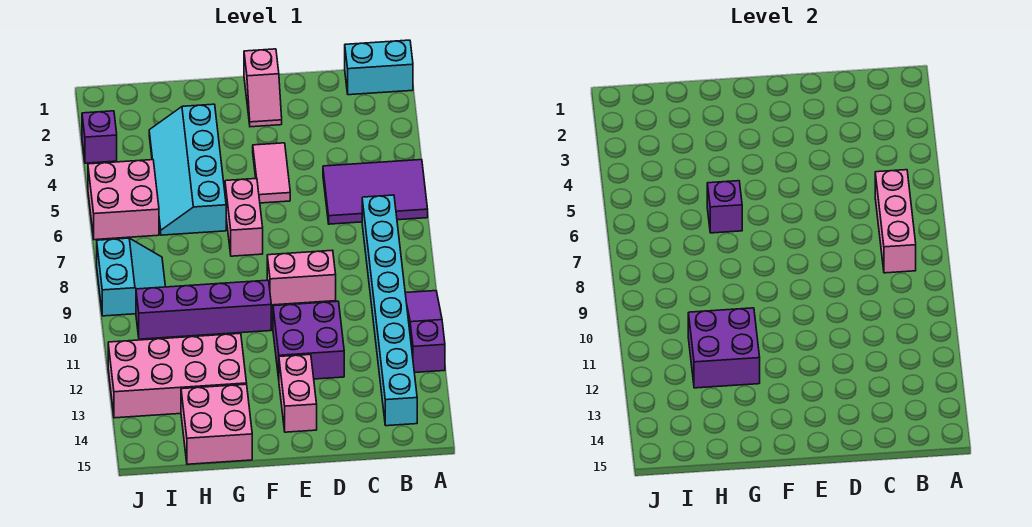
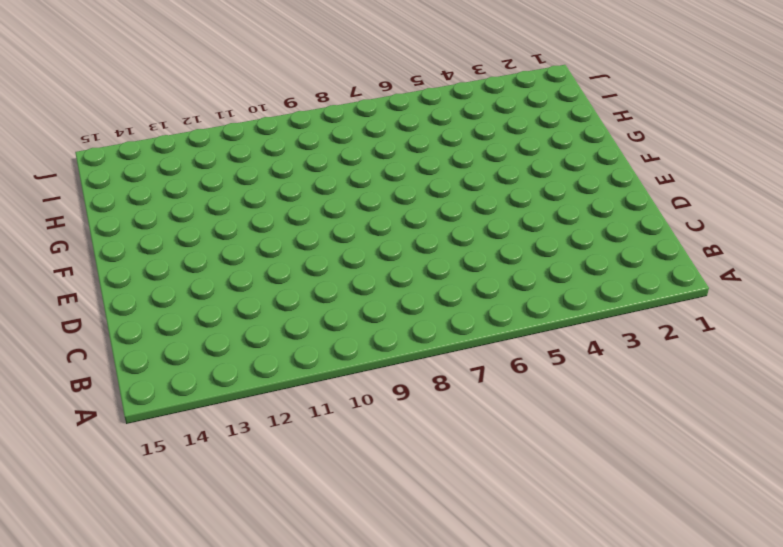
none -> cyan 1x2 brick [345,40,413,95]
none -> purple 2x3 tile [323,160,428,224]
none -> purple 1x3 slope [405,291,445,373]

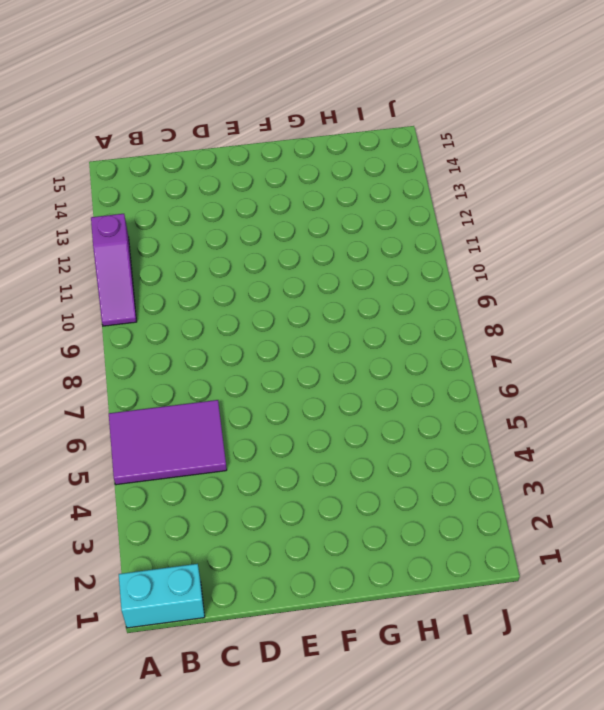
none -> cyan 1x8 brick [362,195,417,426]
none -> pink 1x2 brick [267,250,336,305]
none -> purple 2x2 brick [273,301,344,379]

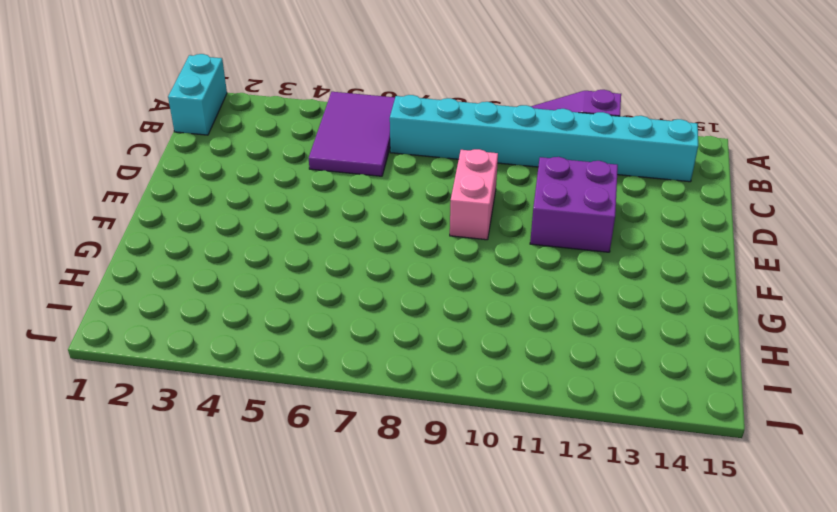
none -> pink 1x2 slope [244,49,282,127]
none -> pink 1x2 tile [253,143,290,203]
none -> pink 1x2 brick [279,355,317,432]

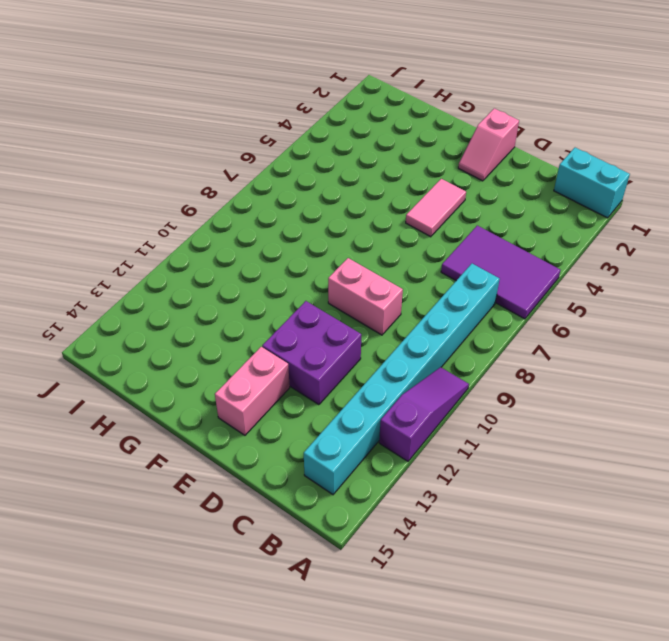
none -> pink 1x2 brick [225,179,263,256]
none -> purple 1x4 brick [136,280,271,339]
none -> cyan 2x4 slope [149,104,226,235]

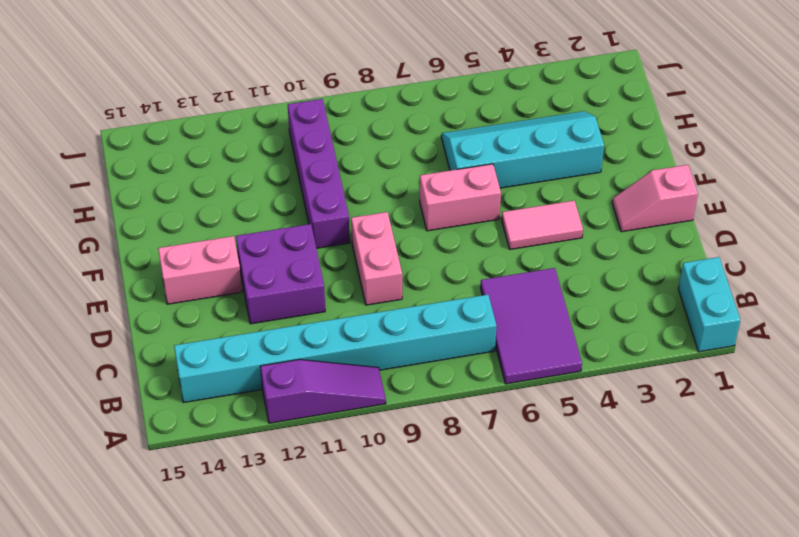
none -> pink 2x4 brick [108,333,247,418]
none -> pink 2x2 brick [181,384,252,464]
none -> pink 2x2 brick [88,160,159,240]

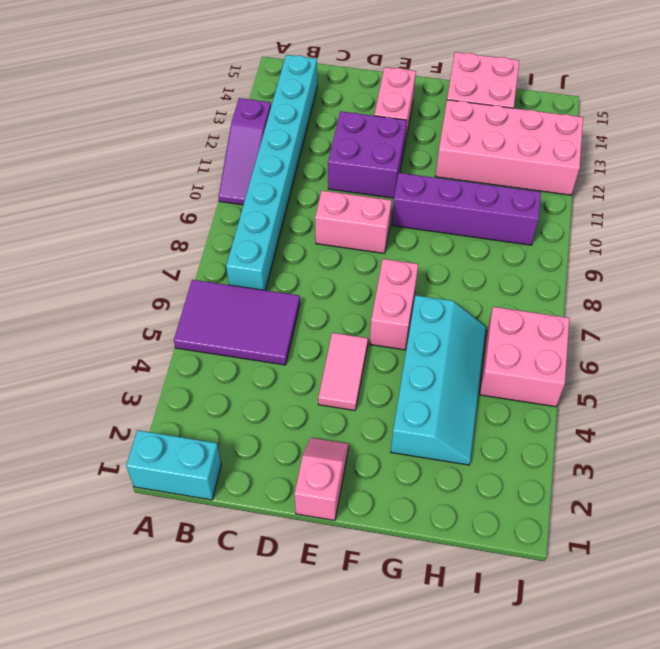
none -> cyan 2x2 slope [97,238,165,316]
none -> purple 1x1 brick [82,111,117,163]
none -> pink 1x3 brick [875,170,916,273]

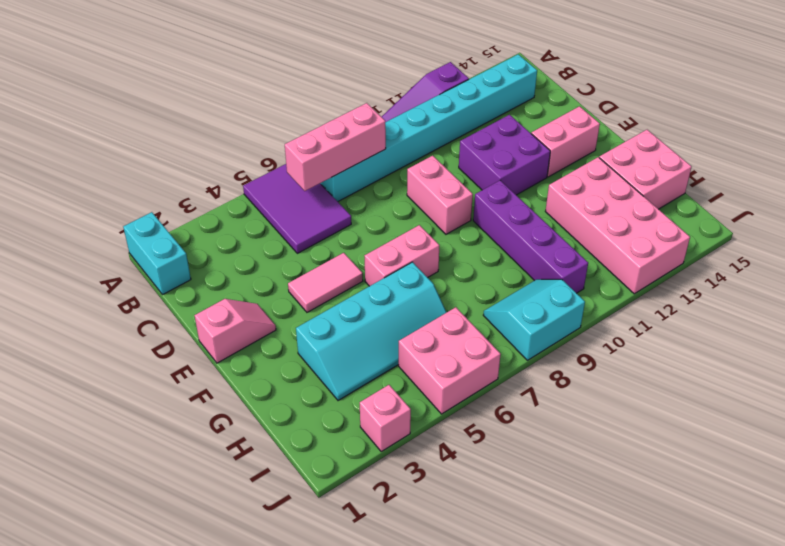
pink 1x1 brick [360,385,411,451] -> purple 1x1 brick [82,111,117,163]
none -> purple 1x1 brick [707,181,742,233]
none -> purple 2x2 brick [688,308,760,388]

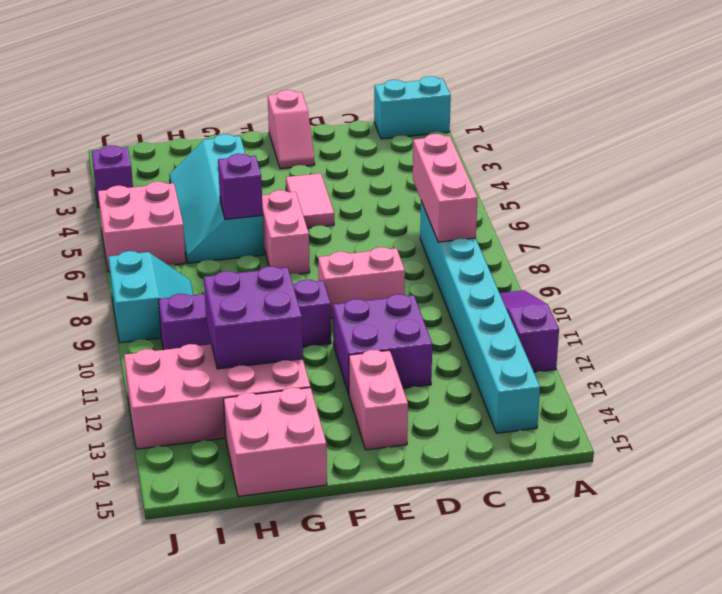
none -> purple 2x3 tile [323,160,428,224]

